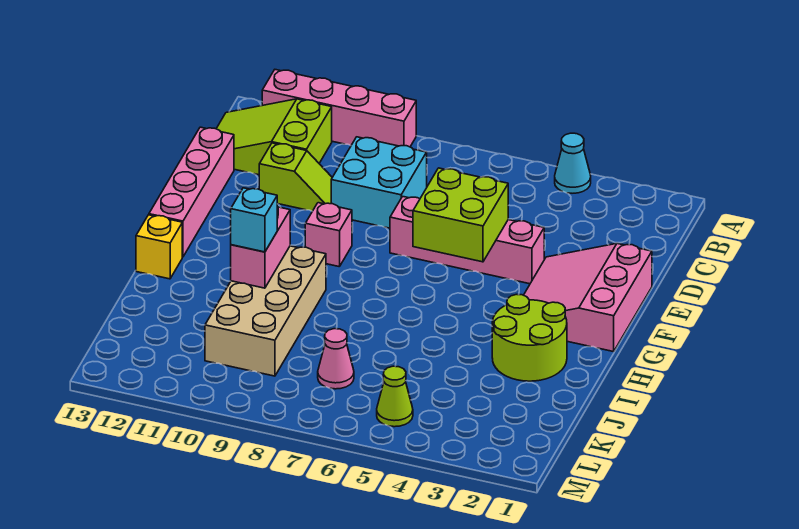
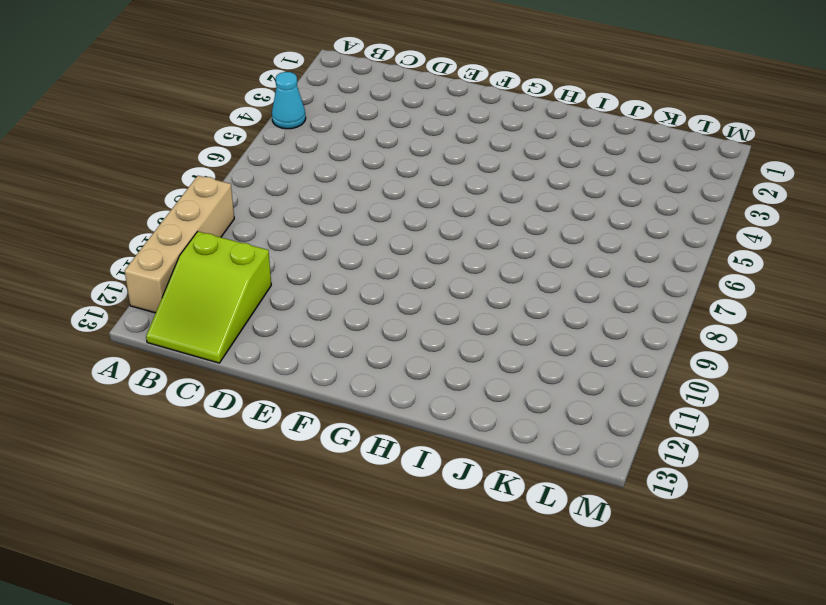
tan 1x4 brick [125,176,234,313] -> pink 1x4 brick [262,70,416,147]
none -> cyan 2x2 brick [331,137,427,228]
none -> lime 1x2 slope [259,143,332,211]
none -> pink 1x4 brick [149,127,234,257]

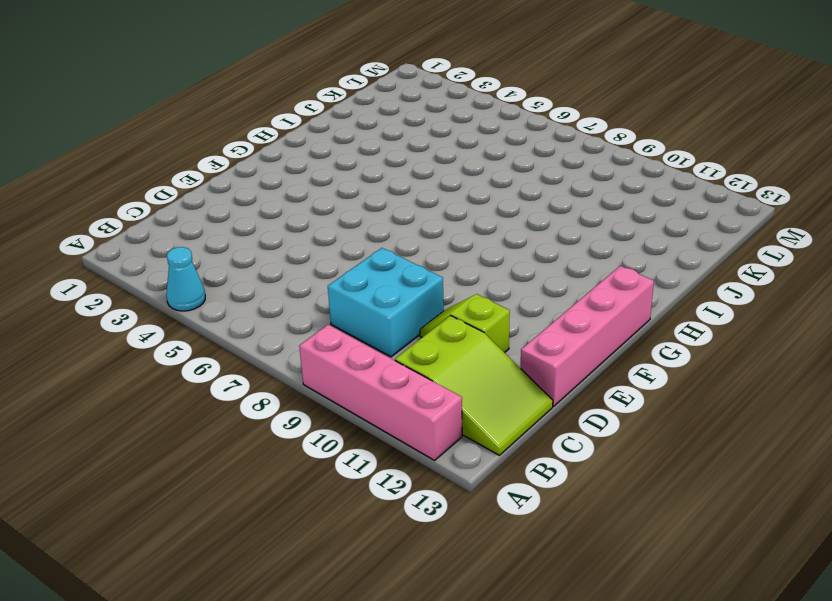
none -> pink 3x3 slope [524,244,652,352]
none -> pink 1x4 brick [390,196,544,284]
none -> pink 1x1 brick [305,203,352,267]

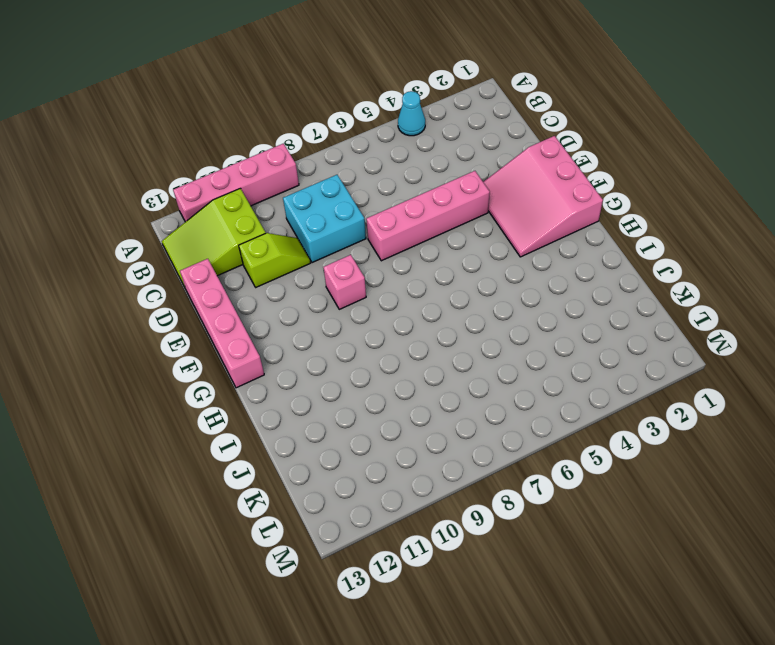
none -> lime 2x2 round brick [492,294,567,381]
none -> tan 2x4 brick [205,246,326,376]
none -> yellow 1x1 brick [136,215,182,279]

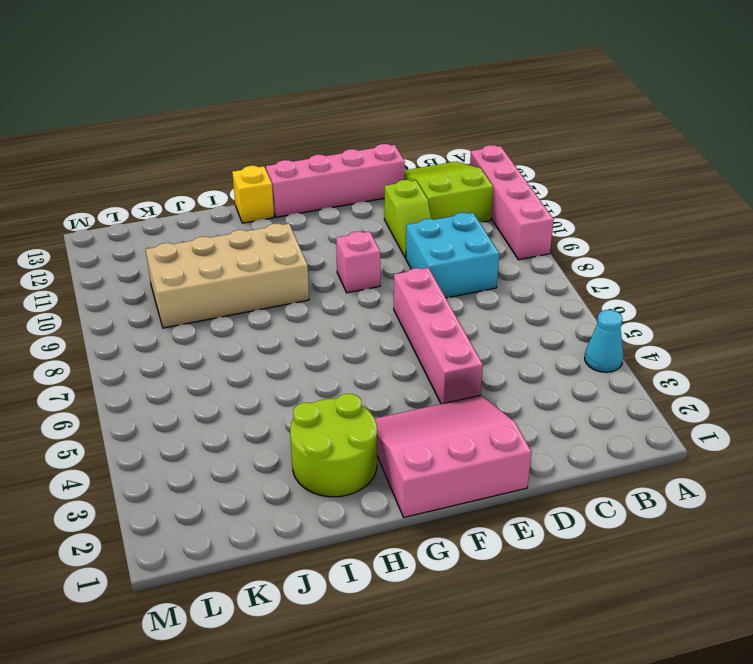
none -> pink 1x1 cone [318,329,354,389]
none -> lime 1x1 cone [377,366,413,427]
none -> lime 2x2 brick [413,168,508,262]

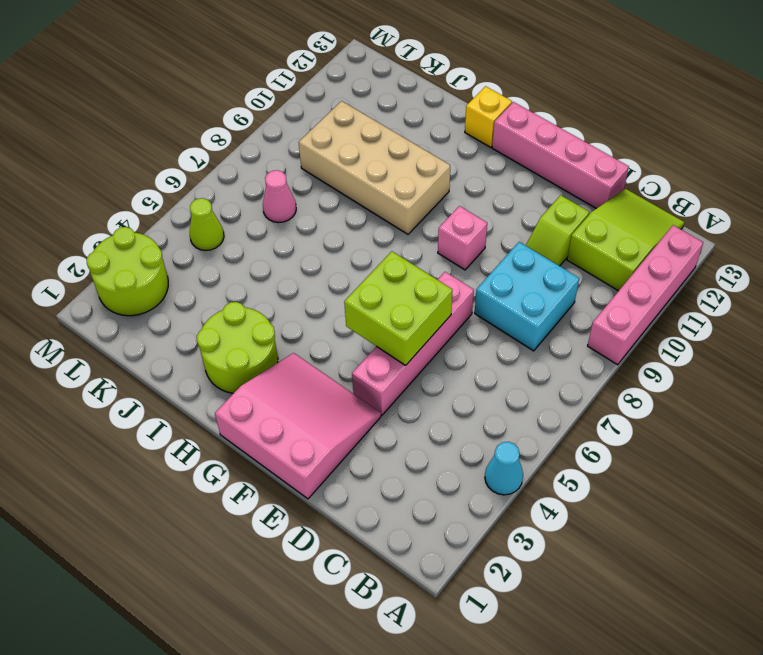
lime 2x2 round brick [87,227,168,316] -> none
none -> pink 1x2 brick [231,207,290,288]
none -> cyan 1x1 brick [231,188,277,252]

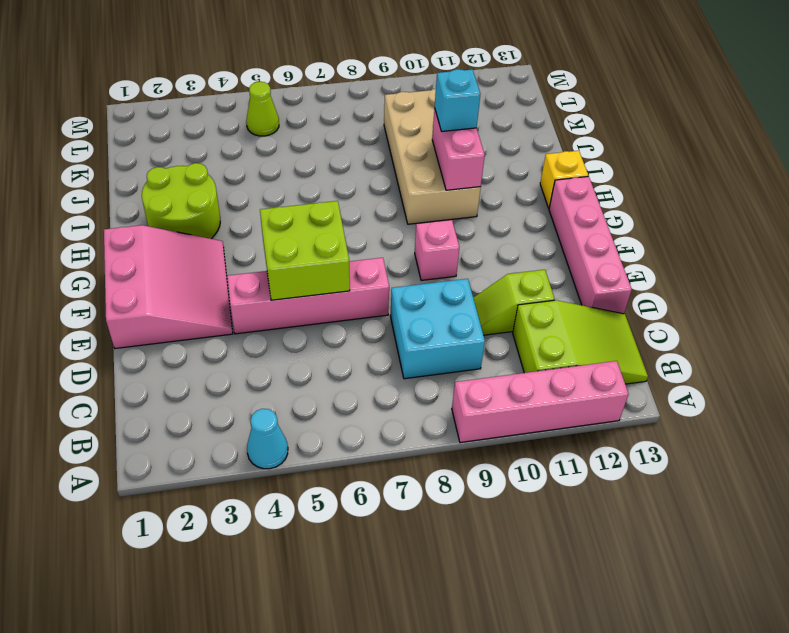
none -> pink 1x1 cone [318,329,354,389]

